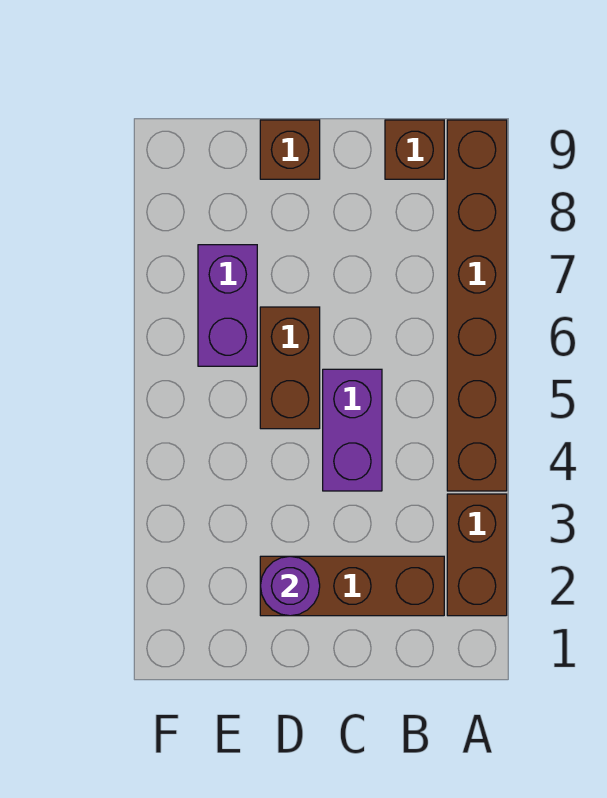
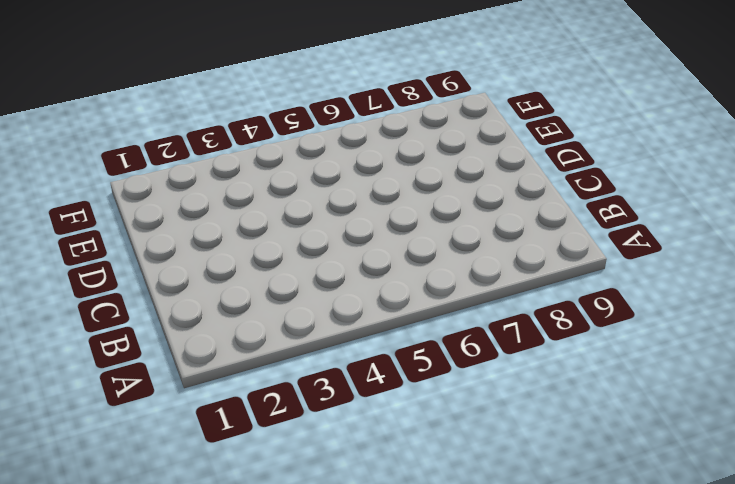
none -> brown 1x2 brick [447,494,507,616]
none -> brown 1x6 brick [447,120,507,491]

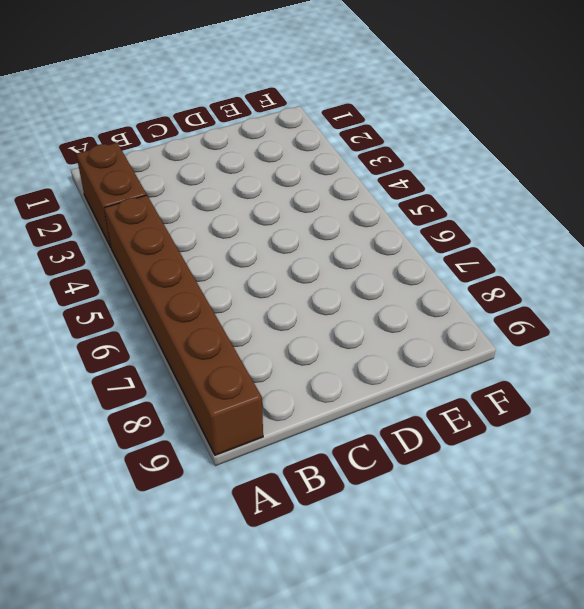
none -> brown 1x3 brick [260,556,444,616]
none -> brown 1x1 brick [385,120,444,179]

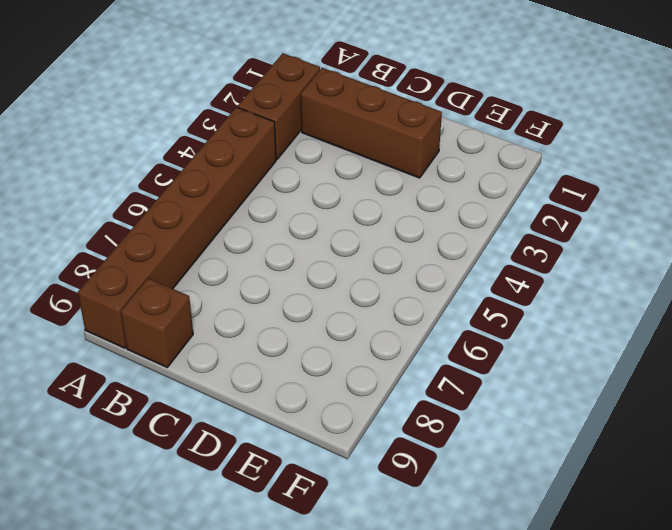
none -> purple 1x2 brick [323,369,382,491]
none -> brown 1x2 brick [260,307,320,429]

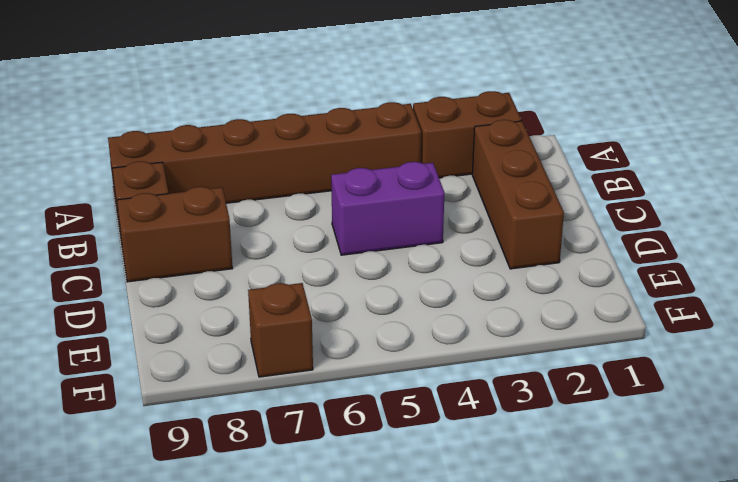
brown 1x2 brick [117,187,233,282] -> brown 1x2 brick moved to [260,307,320,429]
brown 1x1 brick [248,283,313,377] -> brown 1x1 brick moved to [260,120,320,179]
none -> purple 1x2 brick [198,245,257,366]
none -> purple 1x1 round brick [260,556,320,616]

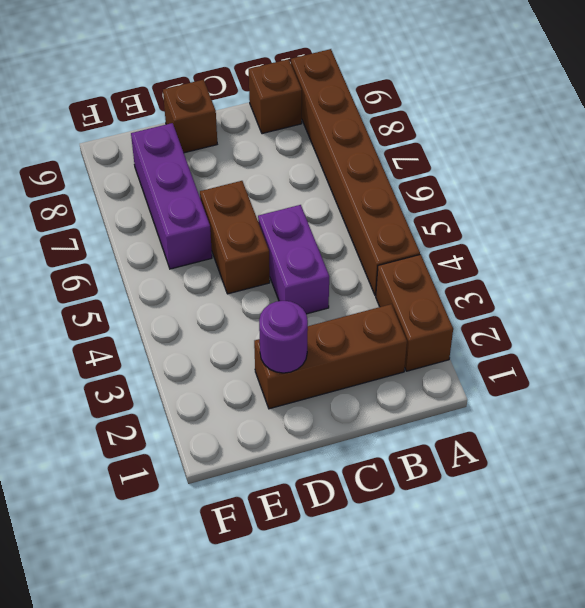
purple 1x3 brick [131,123,212,269] -> purple 1x2 brick [198,245,257,366]

